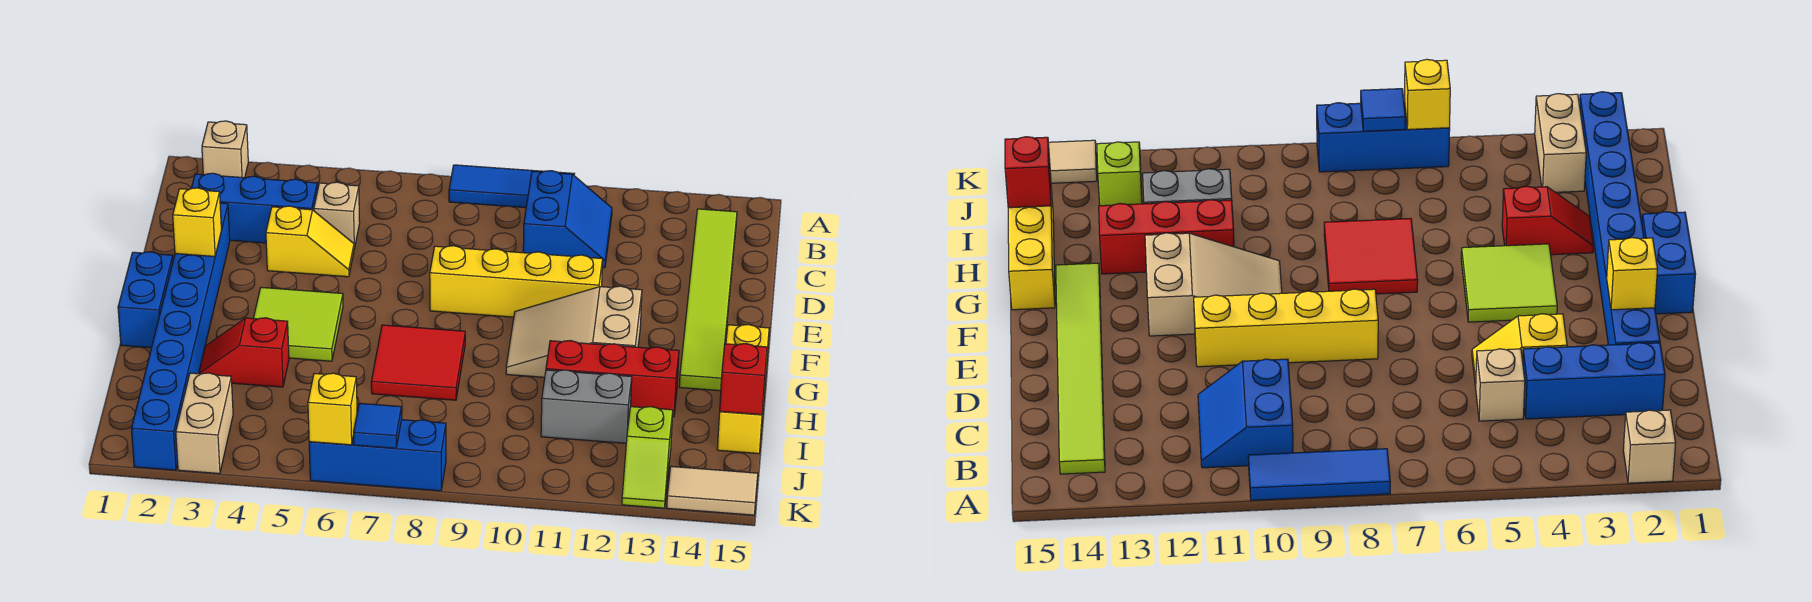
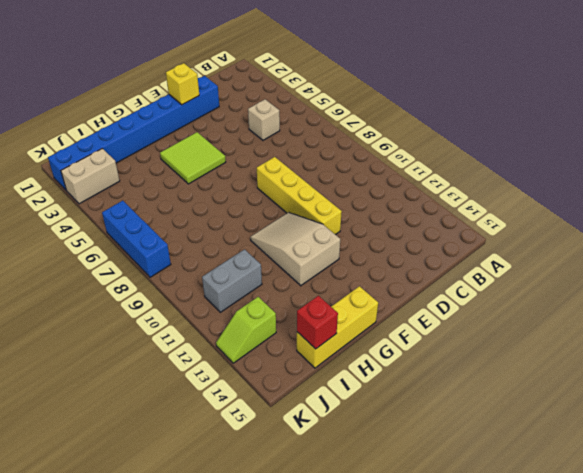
grey 1x2 brick [202,249,262,312] -> grey 1x2 brick turned to [541,370,632,443]
none -> tan 1x1 brick [202,121,248,178]
none -> blue 1x3 tile [449,165,574,208]
none -> blue 2x2 slope [523,171,612,268]

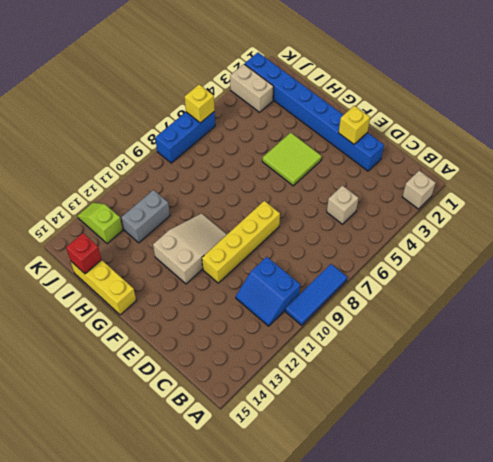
none -> lime 1x6 tile [679,209,737,391]
none -> blue 1x3 brick [191,173,317,243]
none -> yellow 1x2 slope [266,206,354,277]

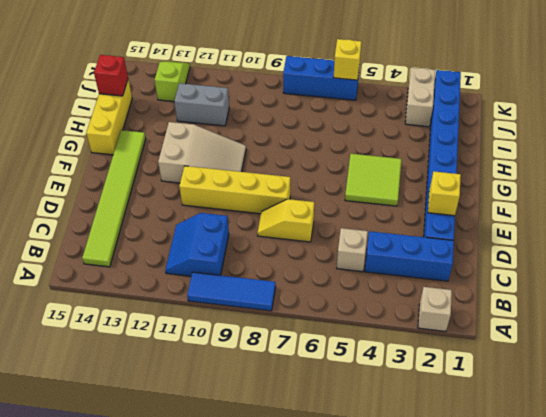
yellow 1x2 slope [257,199,314,242] -> yellow 1x2 slope moved to [266,206,354,277]
none -> blue 1x2 brick [118,252,173,348]
none -> red 2x2 tile [371,325,465,400]
none -> red 1x2 slope [199,318,289,387]

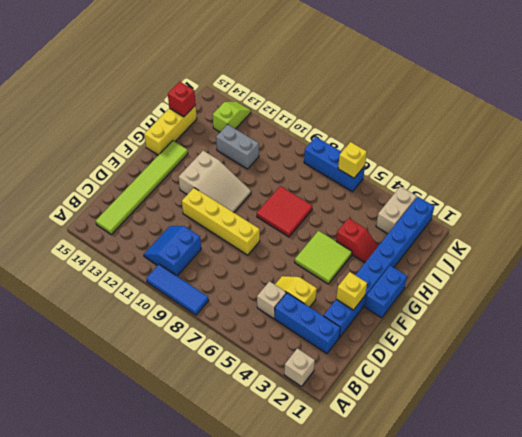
none -> red 1x3 brick [546,341,679,417]
none -> tan 1x2 tile [667,466,758,515]
none -> blue 1x1 tile [354,403,402,448]

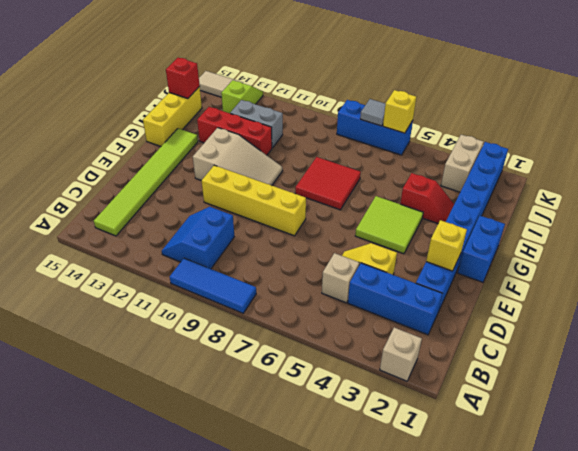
grey 1x1 tile [360,99,385,126] -> blue 1x1 tile [354,403,402,448]

